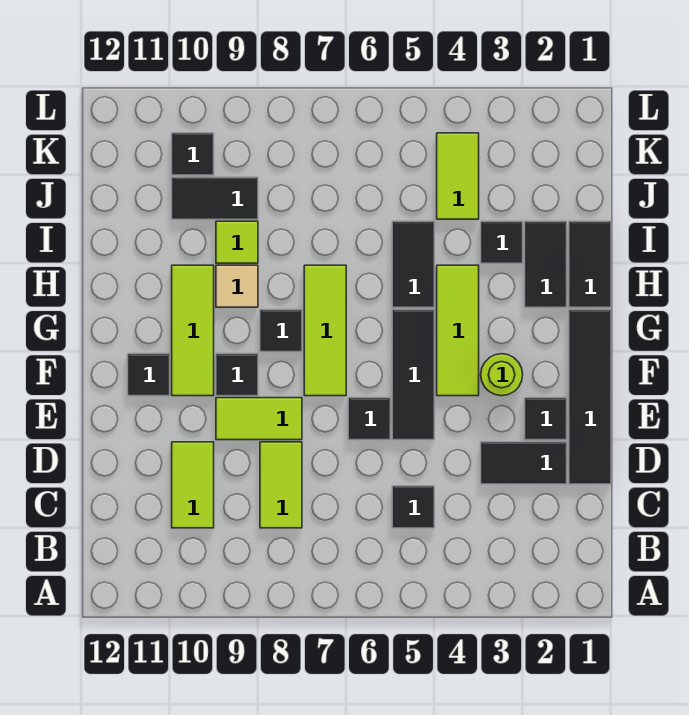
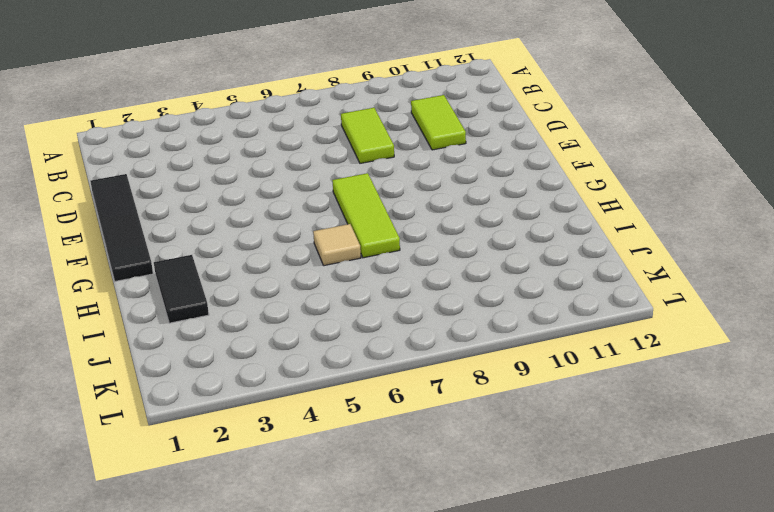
tan 1x1 tile [313,224,361,266] -> tan 1x1 tile moved to [216,265,258,307]
none -> black 1x1 tile [392,486,434,528]
none -> black 1x2 tile [481,442,567,484]
none -> black 1x1 tile [525,398,567,440]

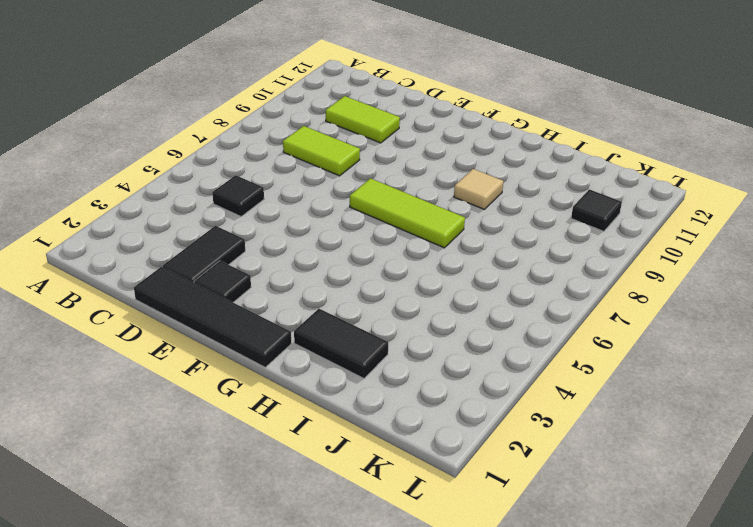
none -> black 1x3 tile [392,310,434,440]
none -> black 1x1 tile [348,398,390,440]
none -> lime 1x2 tile [216,398,302,440]

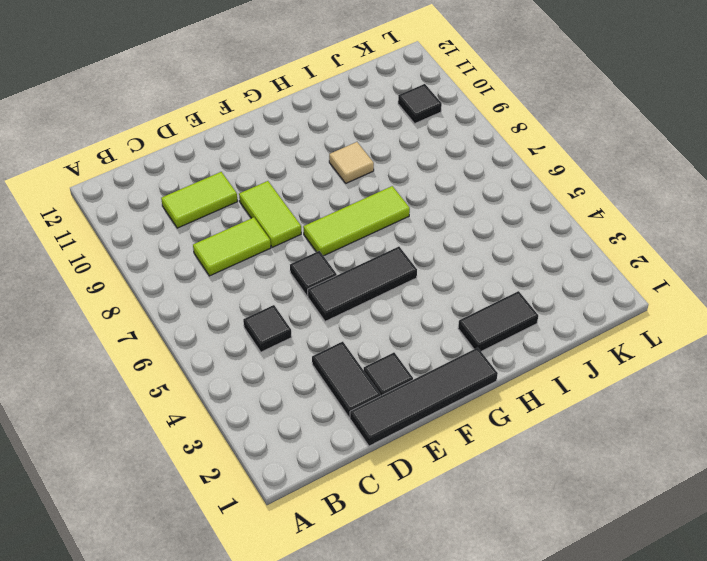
none -> lime 1x1 round brick [481,354,523,396]
none -> lime 1x3 tile [437,265,479,396]
none -> black 1x1 tile [216,354,258,396]

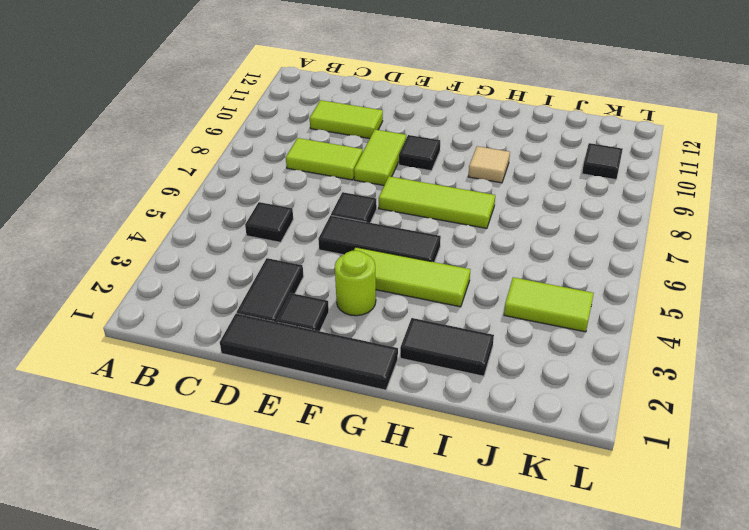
none -> lime 1x3 tile [172,265,214,396]
none -> black 1x1 tile [128,354,170,396]
none -> black 1x1 tile [260,310,302,352]

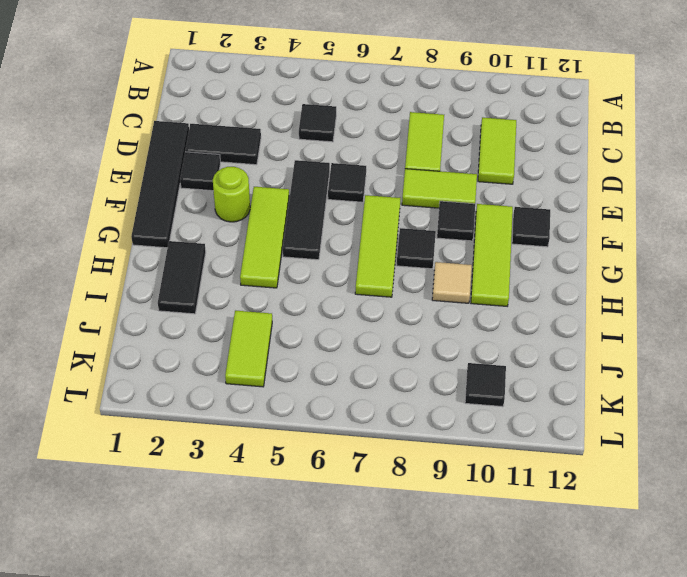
none -> black 1x2 tile [569,221,611,307]
none -> black 1x2 tile [392,221,434,307]
none -> black 1x1 tile [481,221,523,263]

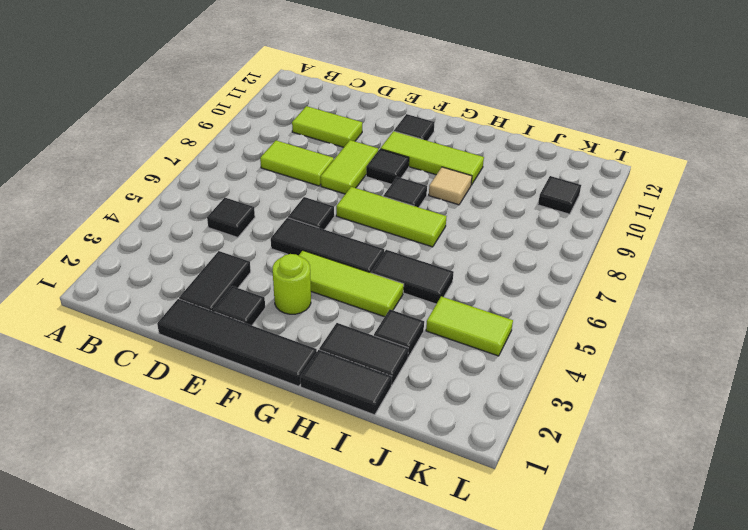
none -> lime 1x1 tile [216,221,258,263]
none -> black 1x2 tile [172,177,258,219]

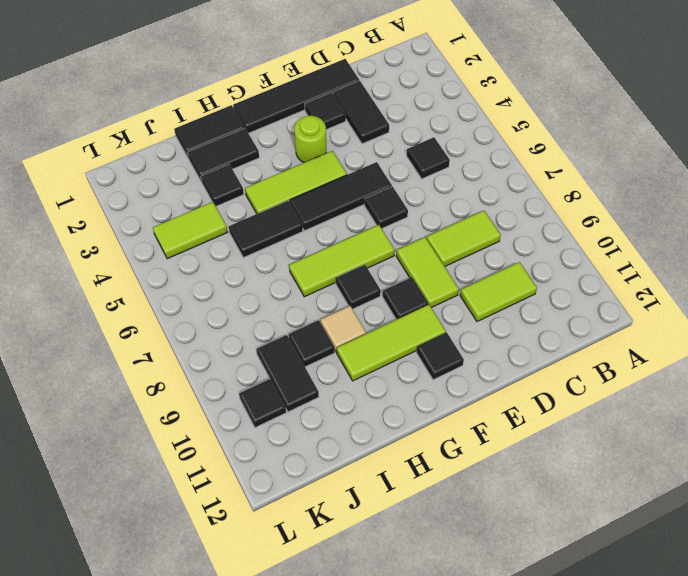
black 1x1 tile [289,320,335,367] -> lime 1x1 tile [216,221,258,263]

